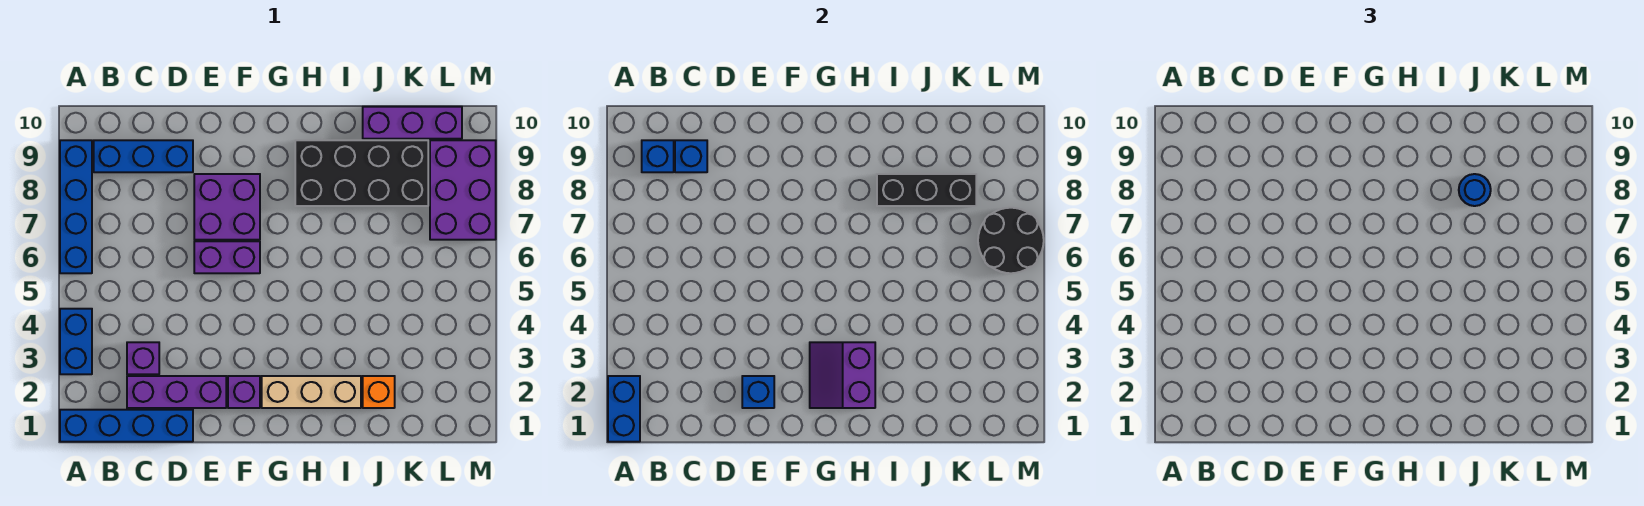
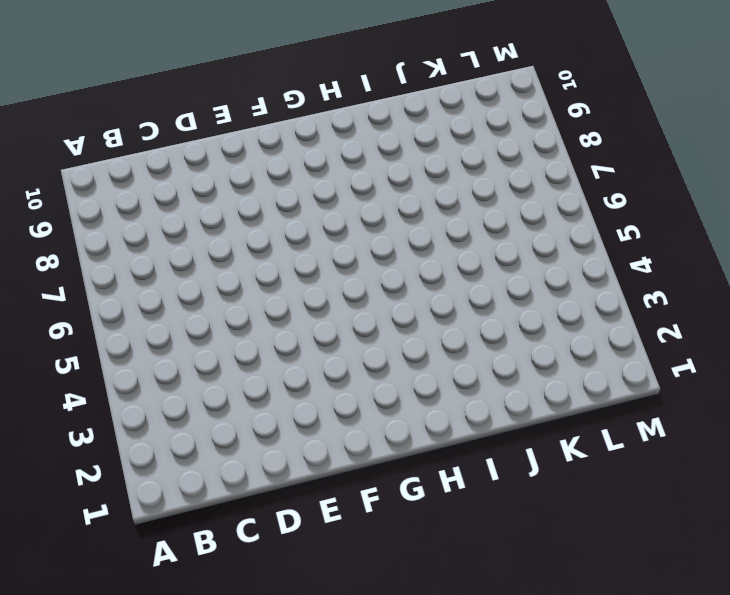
none -> blue 1x4 brick [60,410,193,442]
none -> blue 1x2 brick [60,309,92,374]
none -> blue 1x4 brick [60,140,92,273]

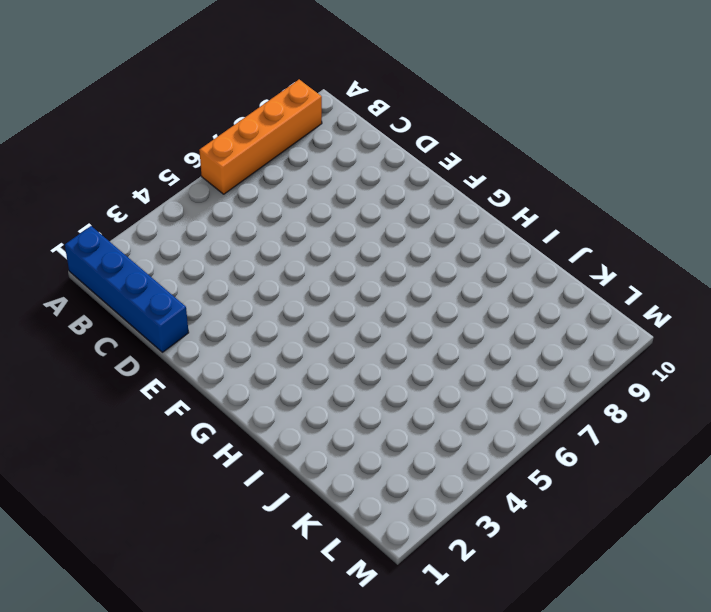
orange 1x4 brick [199,80,322,194] -> blue 1x4 brick [60,140,92,273]
none -> blue 1x2 brick [60,309,92,374]
none -> blue 1x3 brick [94,140,193,172]
none -> purple 1x3 brick [127,376,226,408]

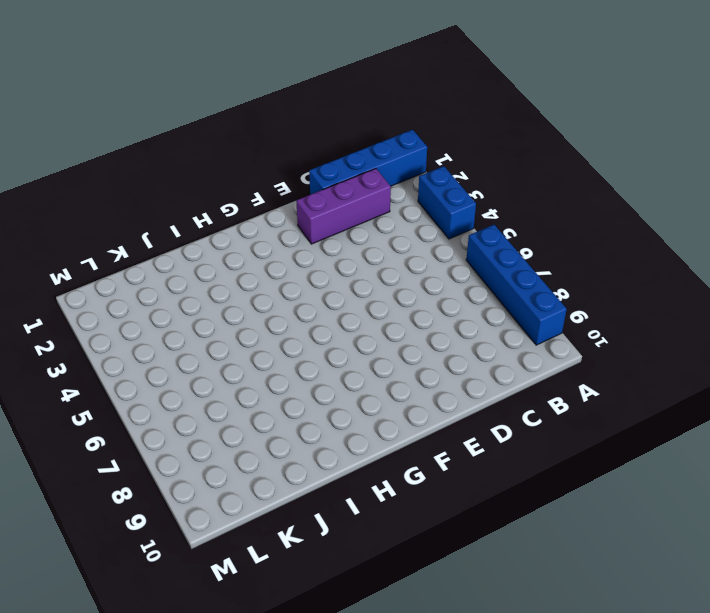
none -> blue 1x3 brick [94,140,193,172]
none -> purple 1x1 brick [127,342,159,374]
none -> purple 1x2 brick [194,241,260,273]

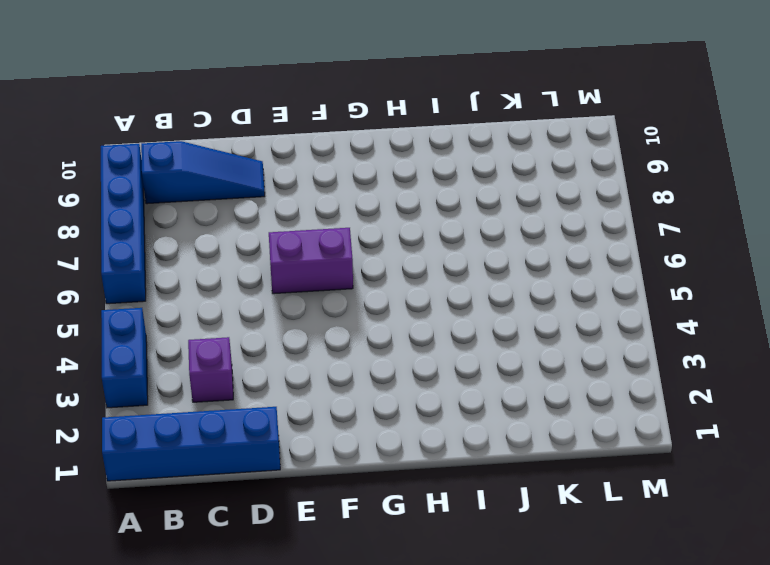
blue 1x3 slope [141,141,265,204] -> blue 1x3 brick [94,140,193,172]
none -> purple 1x3 brick [127,376,226,408]
none -> purple 2x2 brick [194,174,260,240]
none -> purple 1x1 brick [228,376,260,408]

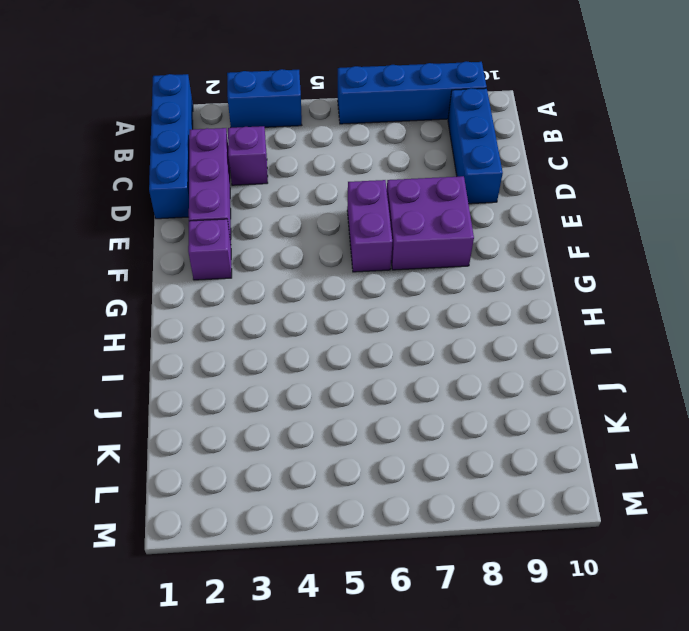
none -> tan 1x3 brick [262,376,361,408]
none -> black 2x4 brick [295,140,428,206]
none -> orange 1x1 brick [363,376,395,408]

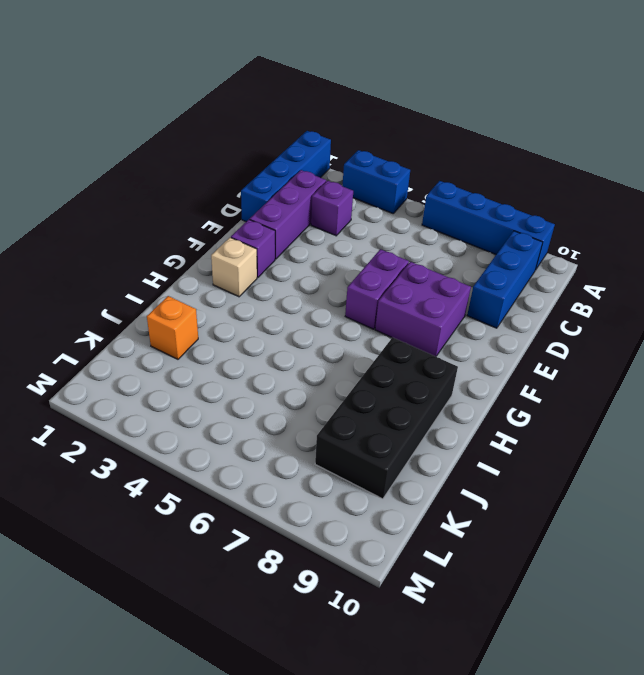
tan 1x1 brick [211,237,257,297] -> tan 1x3 brick [262,376,361,408]
none -> purple 1x3 brick [363,107,462,139]
none -> purple 2x3 brick [430,140,496,240]
none -> blue 1x2 brick [608,376,640,442]

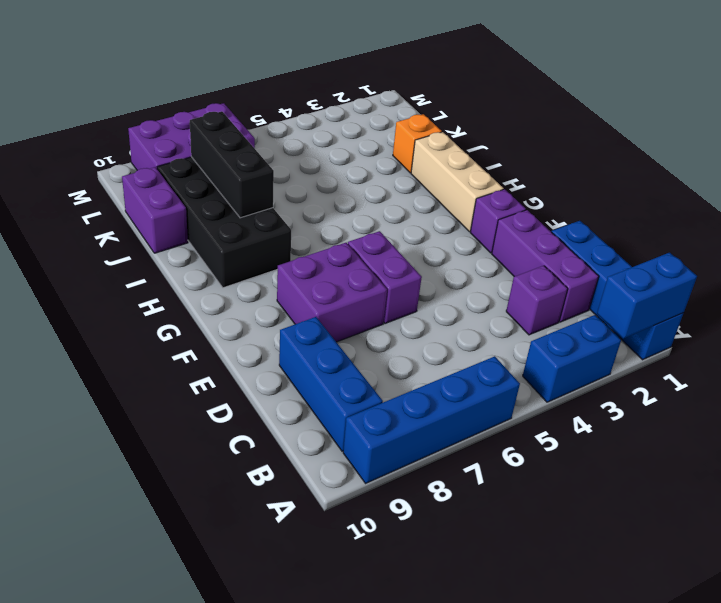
purple 1x2 brick [122,167,188,253] -> purple 1x3 brick [363,107,462,139]
none -> blue 1x1 brick [642,140,674,172]
none -> blue 1x1 brick [675,140,707,172]
none -> blue 1x1 brick [742,376,774,408]

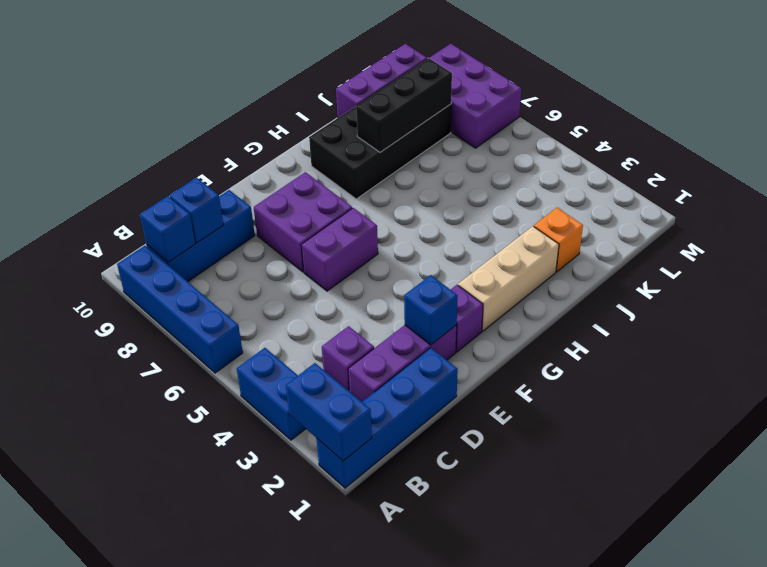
none -> purple 2x2 slope [810,342,875,408]
none -> black 2x2 round brick [978,208,1044,273]
none -> blue 1x1 round brick [1459,174,1491,206]

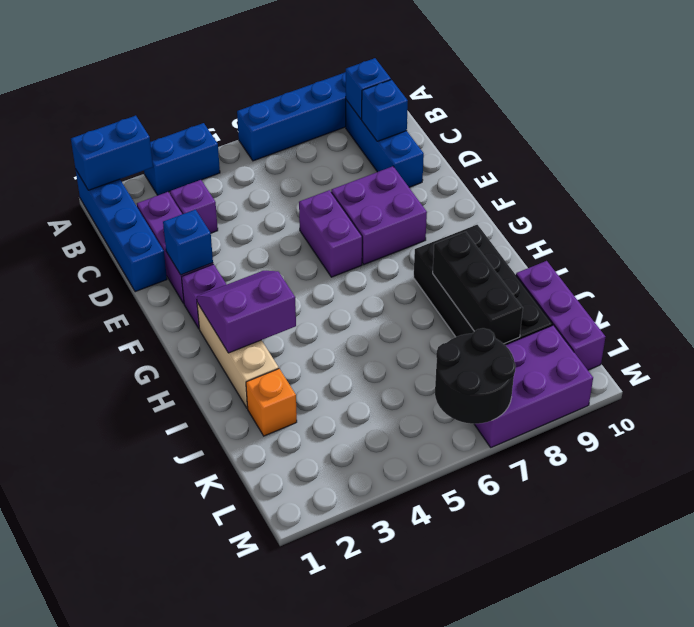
none -> blue 1x1 round brick [1459,174,1491,206]

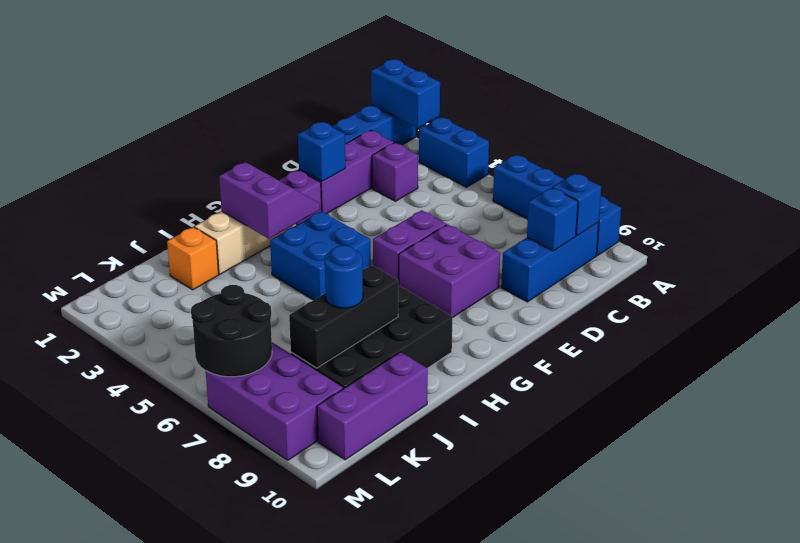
blue 2x2 brick [270,211,371,300] -> none

